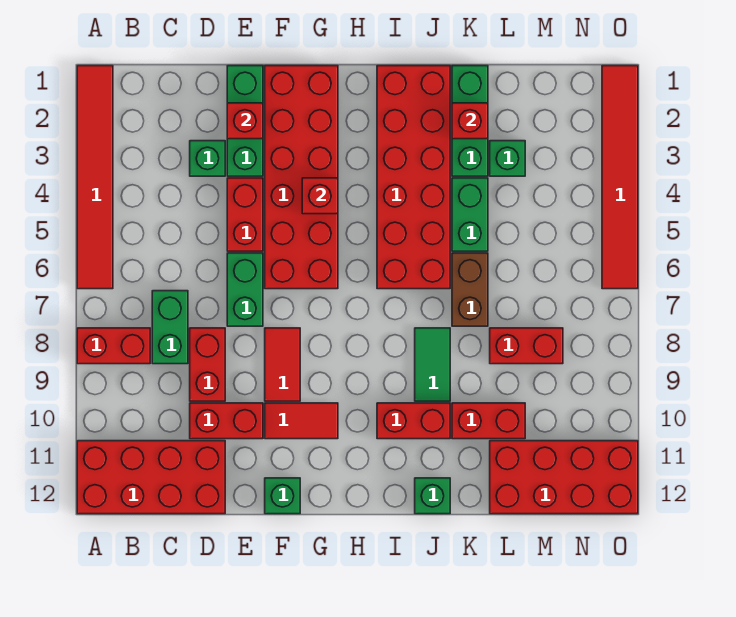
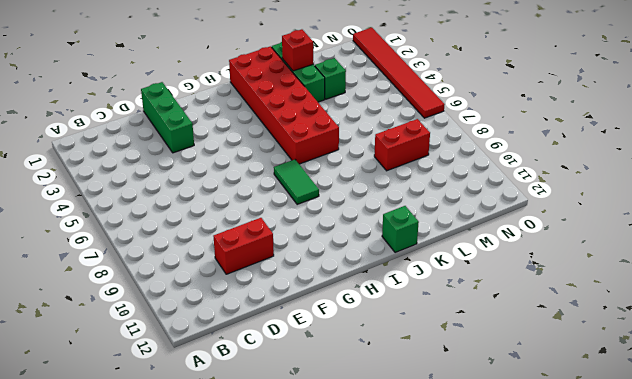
green 1x2 tile [274,160,319,204] -> green 1x2 tile moved to [415,328,450,401]
none -> red 1x6 tile [77,66,113,289]
none -> red 1x2 brick [77,328,150,364]
none -> red 2x4 brick [77,441,225,514]

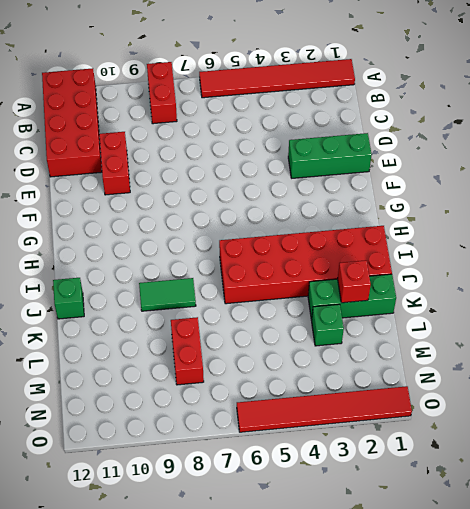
none -> green 1x2 brick [152,291,188,364]
none -> green 1x1 brick [190,141,225,176]
none -> red 1x2 brick [190,328,225,401]

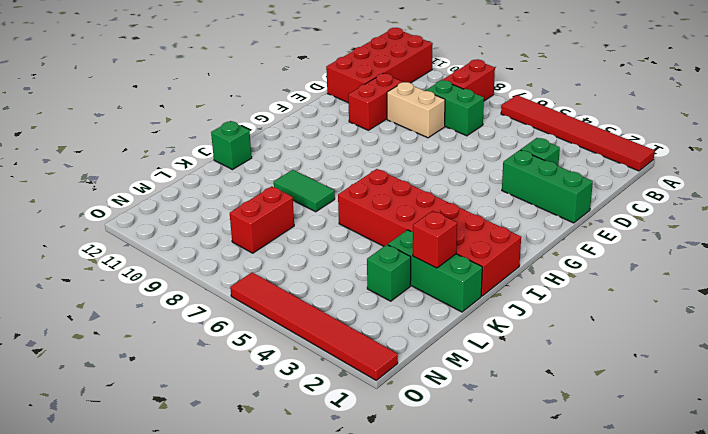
tan 1x2 brick [387,82,445,138] -> red 1x2 brick [190,328,225,401]
none -> red 1x2 brick [227,178,263,251]
none -> green 1x2 brick [227,253,263,326]
none -> red 2x6 brick [265,66,338,289]

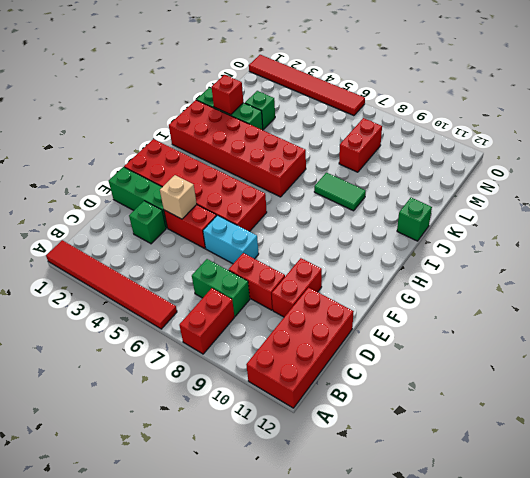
tan 1x1 brick [160,175,197,219] -> none
cyan 1x2 brick [203,215,259,264] -> green 1x2 brick [227,253,263,326]
none -> red 1x2 tile [265,328,300,401]
none -> red 1x2 tile [265,403,338,439]
none -> green 1x1 brick [265,478,300,514]

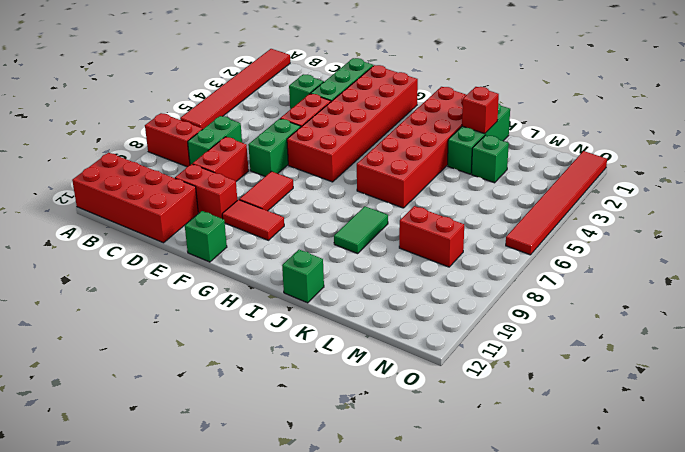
none -> red 1x2 brick [377,403,450,439]
none -> green 1x2 brick [452,178,488,251]
none -> brown 1x2 brick [452,253,488,326]

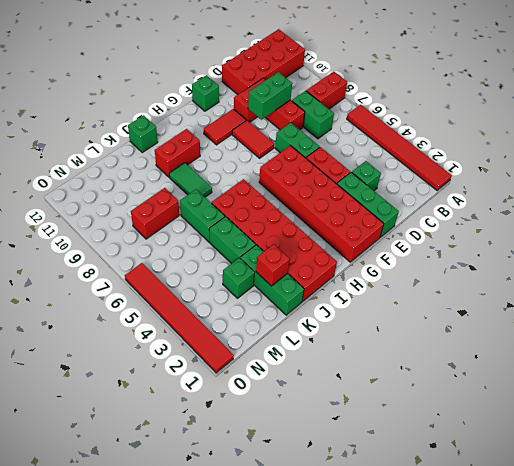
green 1x2 brick [248,72,292,120] -> none
green 1x2 brick [180,190,225,242] -> brown 1x2 brick [452,253,488,326]
none -> red 1x2 brick [452,403,525,439]
none -> red 2x4 brick [490,441,638,514]
none -> red 1x1 brick [227,103,263,139]

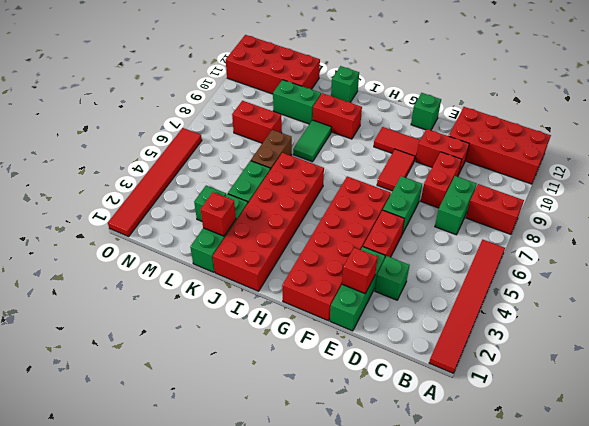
green 1x2 brick [273,80,321,124] -> red 1x2 brick [452,403,525,439]
none -> red 1x1 brick [302,178,338,214]

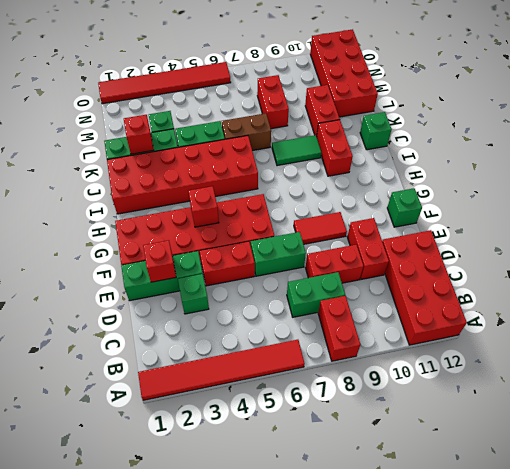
none -> red 1x2 tile [265,403,338,439]

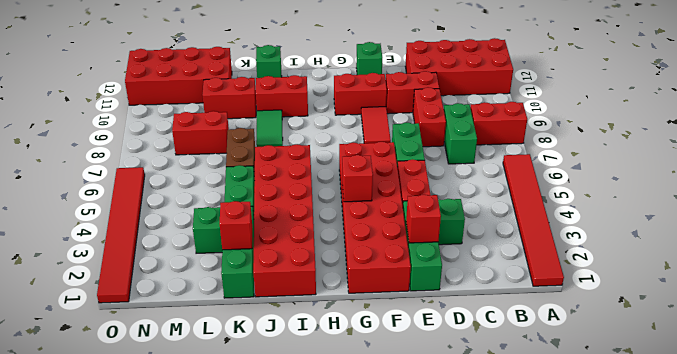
red 1x2 brick [334,73,387,115] -> red 1x2 tile [265,403,338,439]

